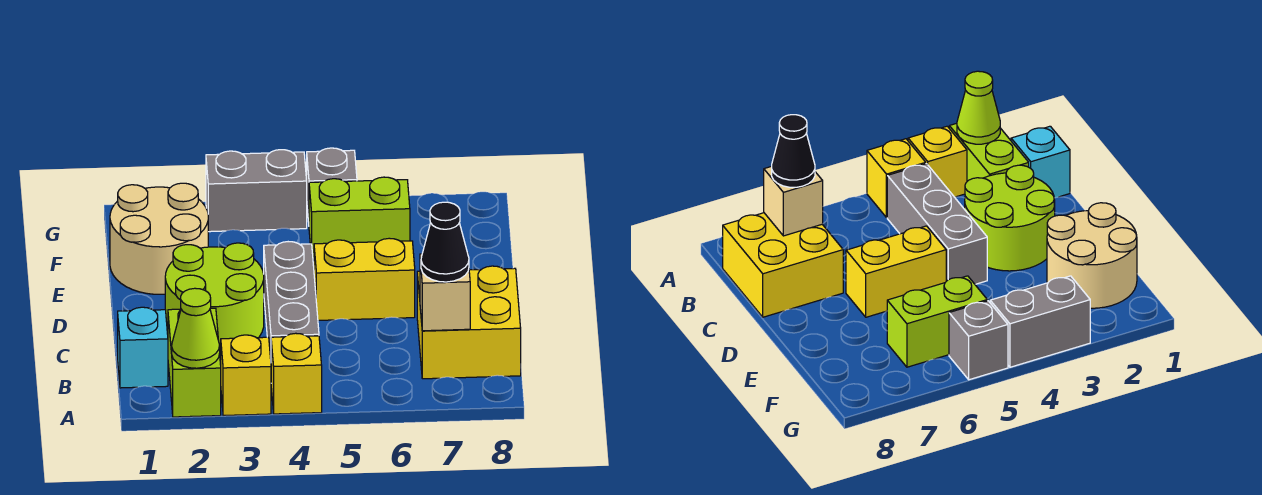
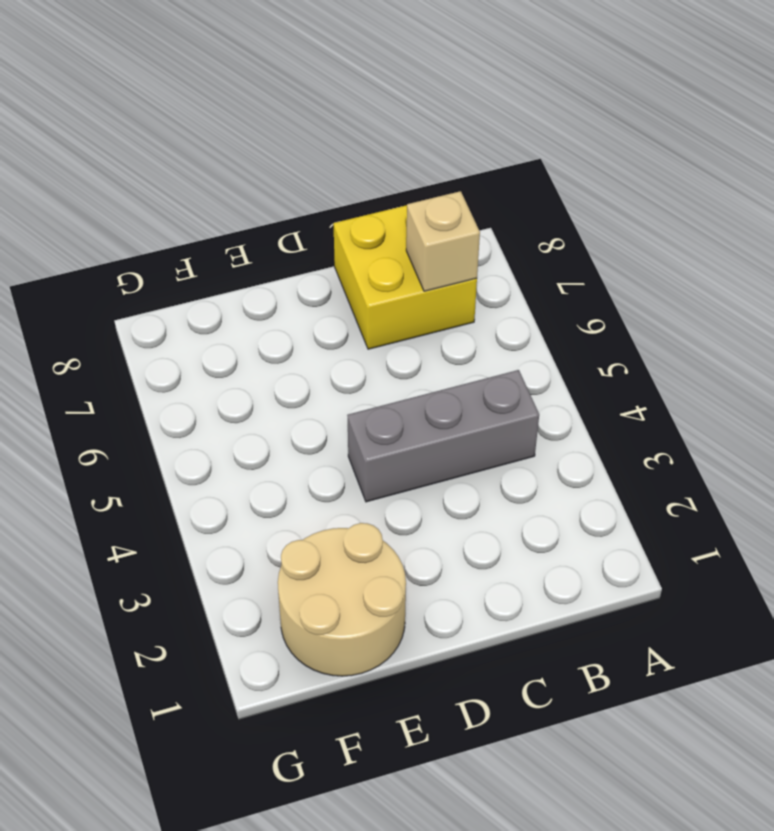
none -> lime 1x2 brick [168,308,221,417]
none -> yellow 1x1 brick [221,335,271,416]
none -> yellow 1x1 brick [271,333,322,414]

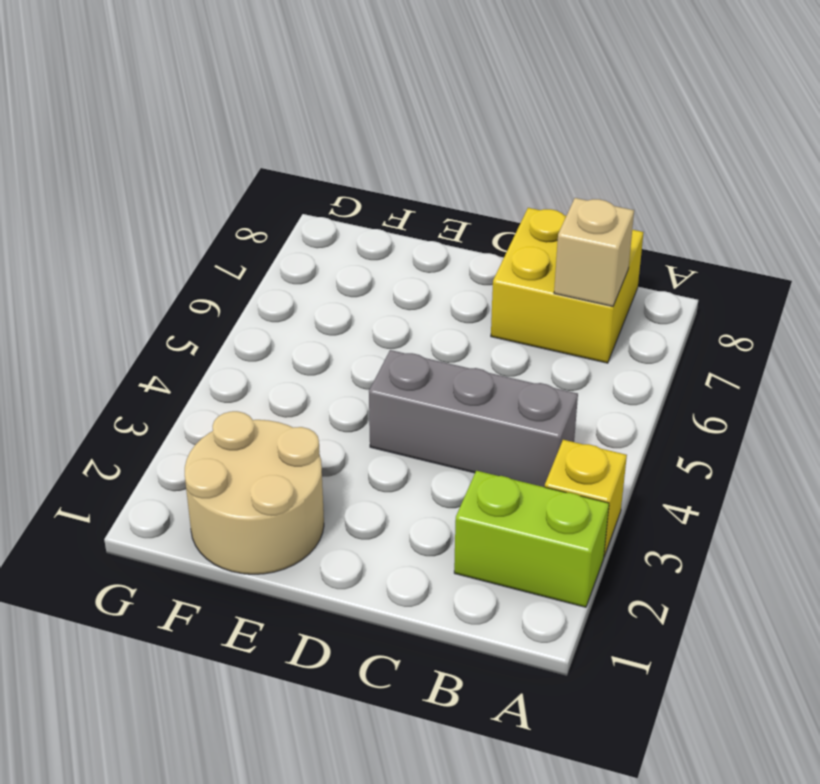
none -> yellow 1x1 brick [271,333,322,414]
none -> cyan 1x1 brick [118,307,168,388]
none -> lime 2x2 round brick [165,243,264,354]

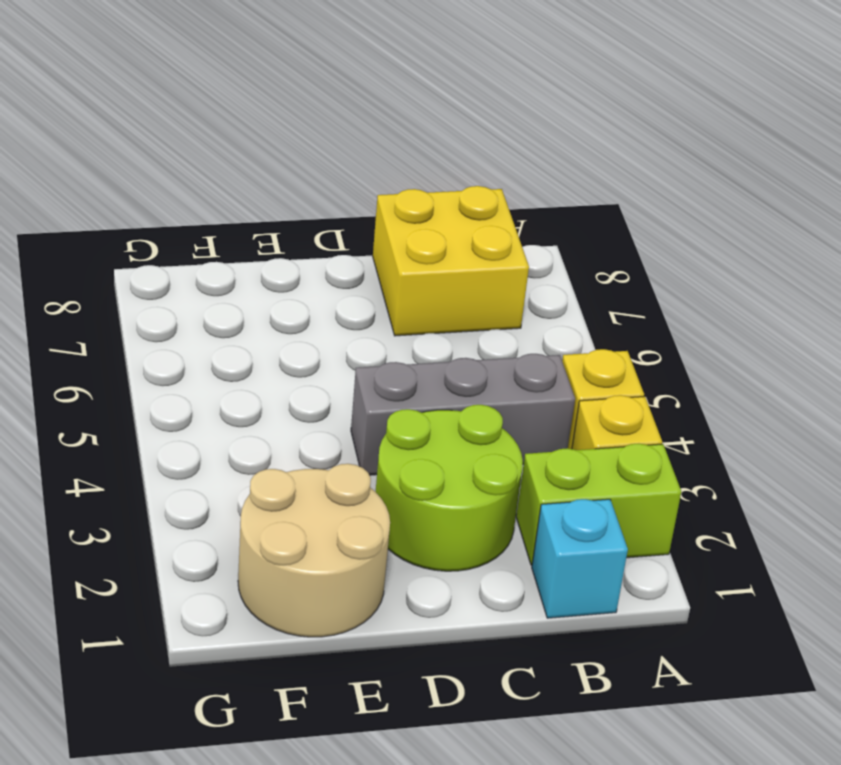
none -> yellow 1x2 brick [314,238,415,320]
none -> lime 1x2 brick [309,177,410,259]
none -> grey 1x2 brick [206,150,307,232]

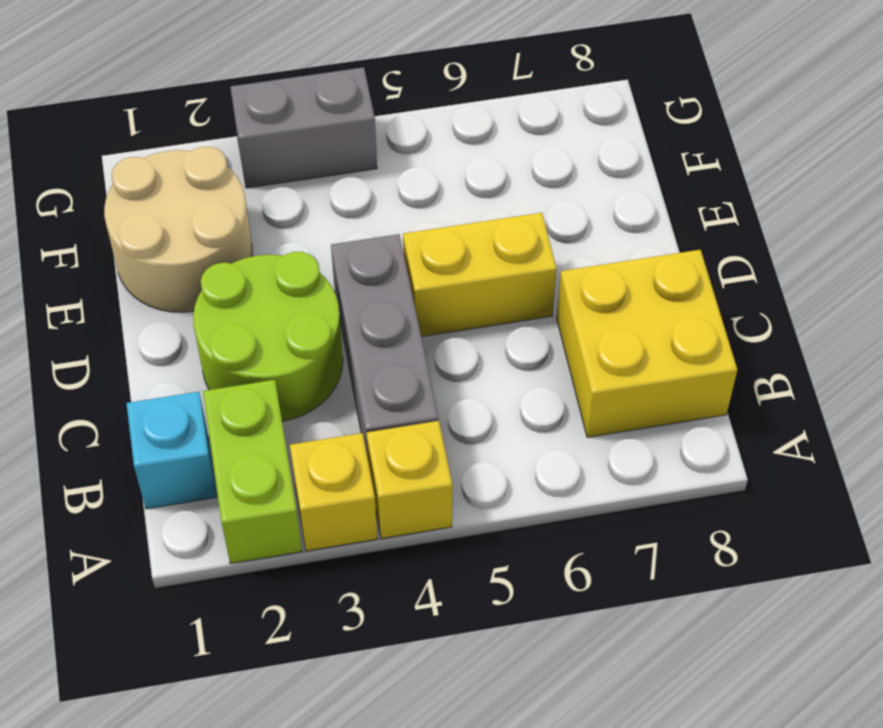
none -> lime 1x2 brick [309,177,410,259]
none -> grey 1x1 brick [307,148,357,222]
none -> lime 1x1 cone [172,288,220,368]

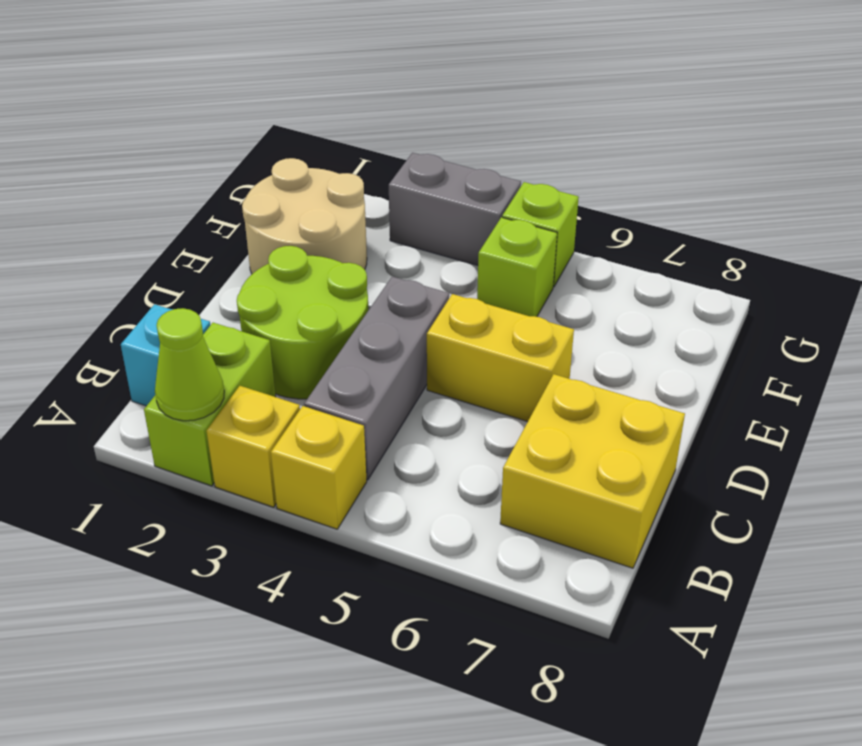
lime 1x1 brick [477,217,557,317] -> lime 1x2 brick [309,177,410,259]
lime 1x1 brick [502,182,579,287] -> grey 1x1 brick [307,148,357,222]
none -> tan 1x1 brick [420,254,470,331]
none -> black 1x1 cone [421,202,469,282]

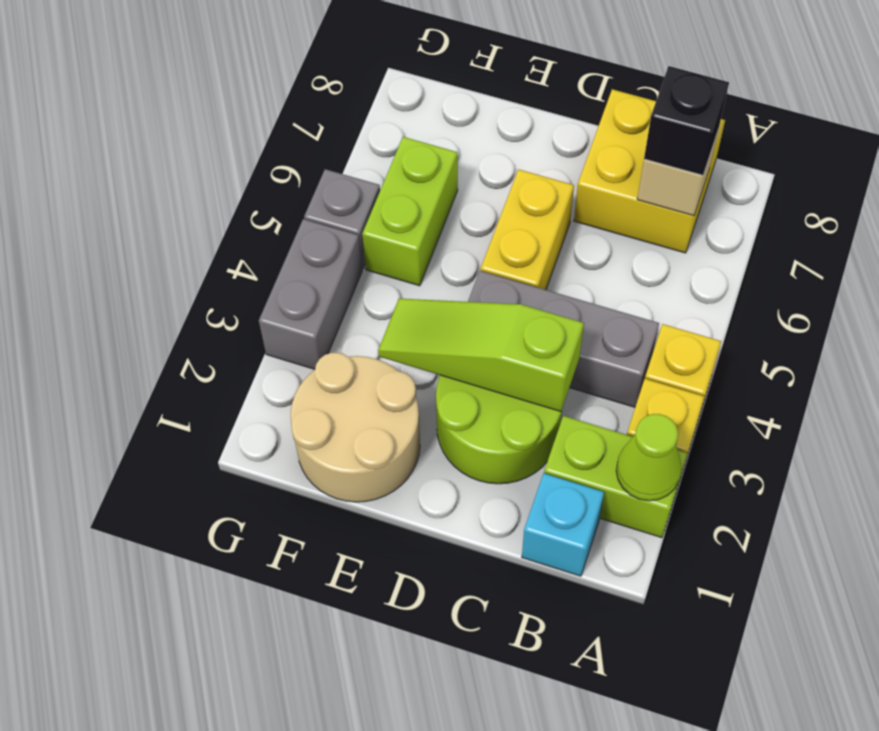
black 1x1 brick [644,66,729,175] -> black 1x1 cone [421,202,469,282]
lime 1x3 slope [378,298,584,412] -> none

